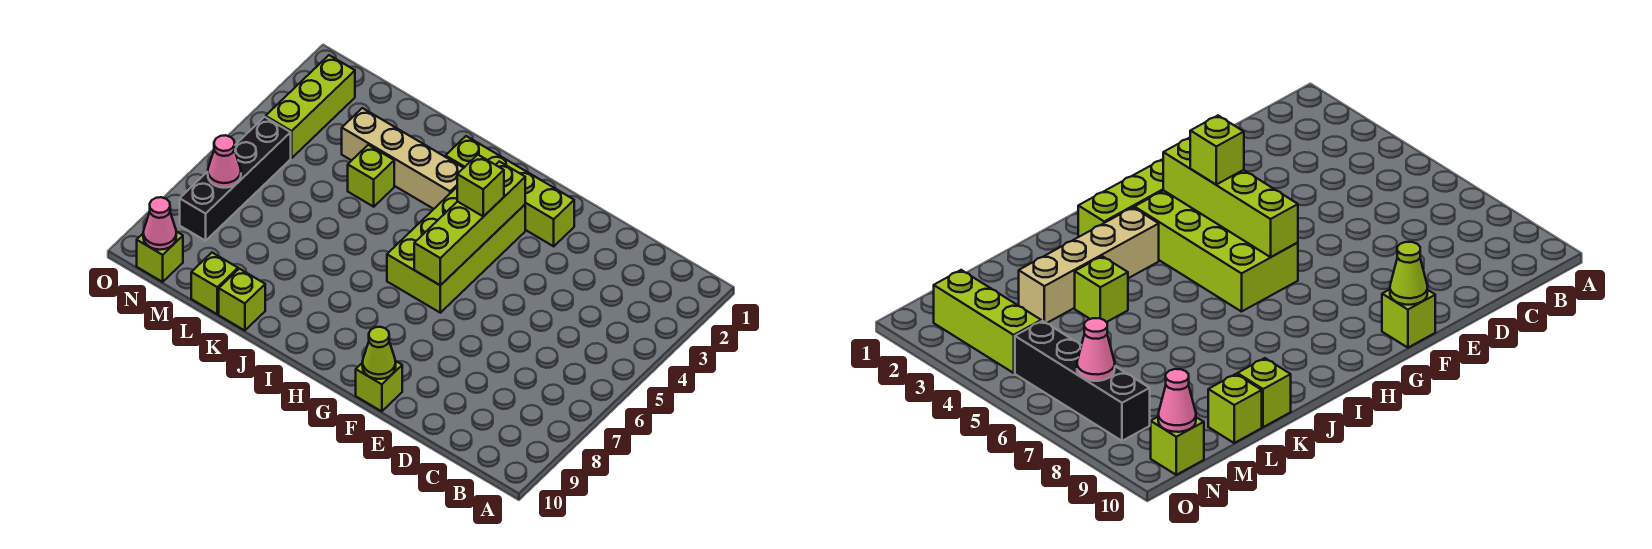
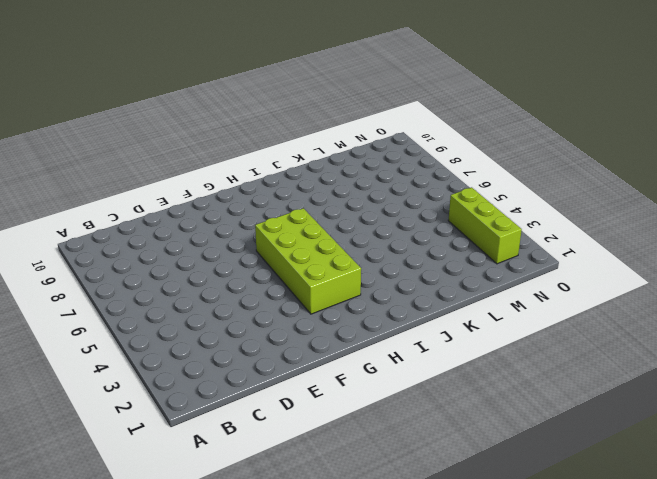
none -> lime 1x4 brick [446,136,574,246]
none -> lime 1x1 brick [356,361,402,411]
none -> tan 1x4 brick [342,108,463,209]

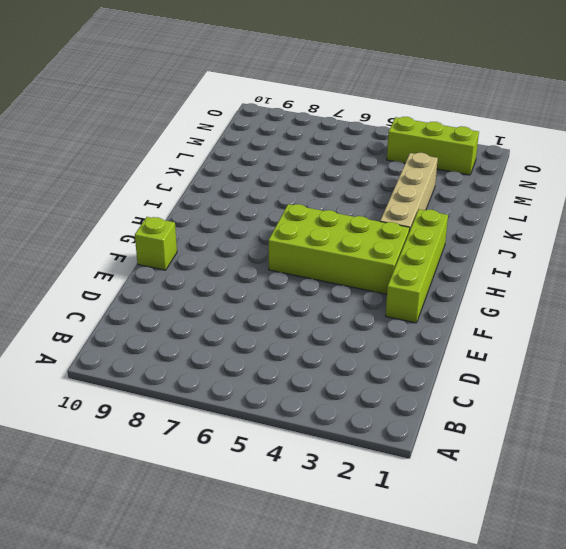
none -> lime 1x1 brick [348,145,394,207]
none -> lime 1x1 brick [219,269,265,331]
none -> lime 1x1 brick [191,253,238,314]

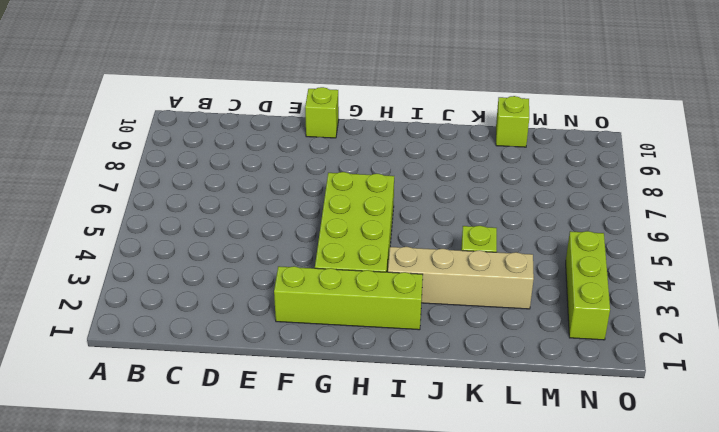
none -> lime 1x1 brick [219,269,265,331]
none -> black 1x4 brick [180,117,291,241]
none -> lime 1x1 brick [137,232,183,282]

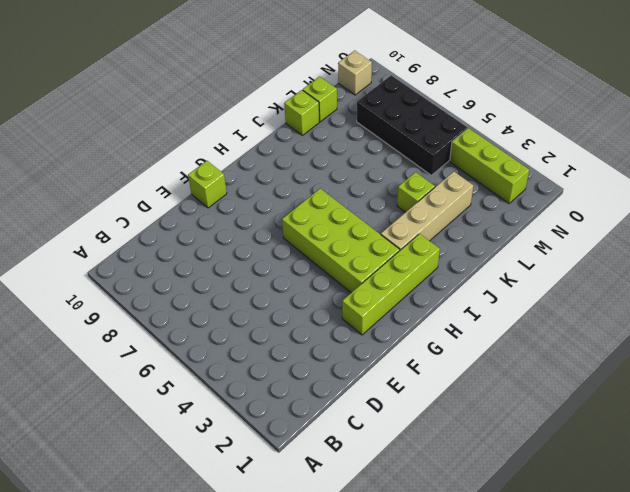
black 2x4 brick [357,75,467,175] -> black 1x4 brick [180,117,291,241]
tan 1x1 brick [338,50,372,95] -> lime 1x1 brick [137,232,183,282]
none -> lime 1x1 cone [362,327,396,379]
none -> lime 1x4 brick [414,161,525,285]
none -> pink 1x1 cone [208,135,241,188]

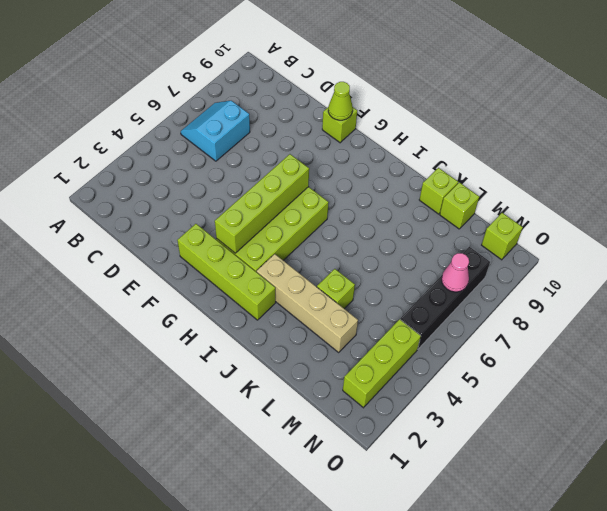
cyan 2x2 slope [181,101,250,161] -> none
none -> pink 1x1 cone [143,197,176,250]
none -> lime 1x1 brick [457,155,504,217]

